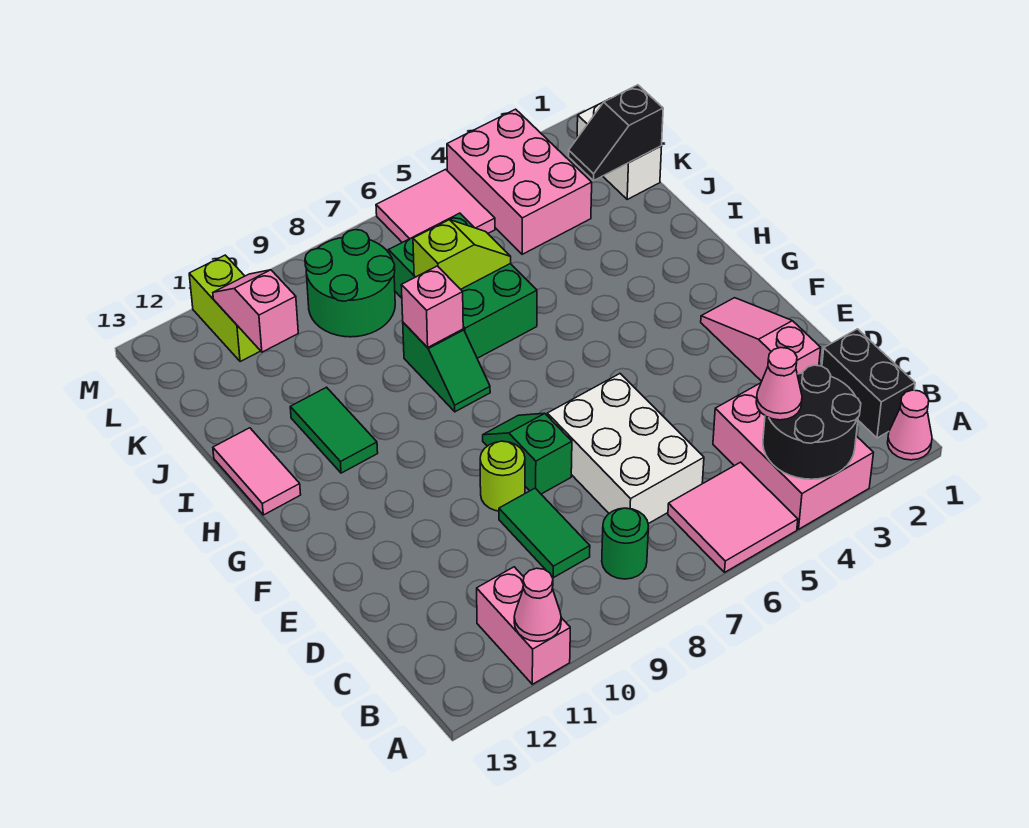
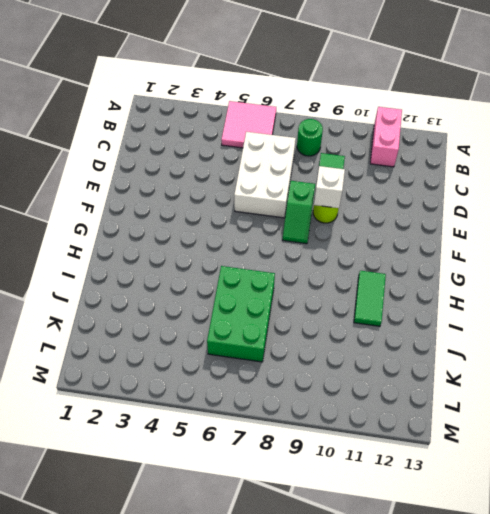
white 1x1 brick [314,166,345,208] -> none
none -> pink 1x1 cone [888,390,932,460]
none -> pink 2x3 brick [713,383,873,529]
none -> black 1x2 brick [822,329,915,438]

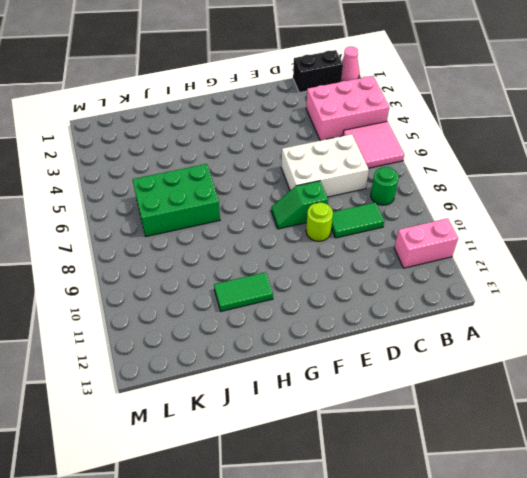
none -> pink 1x3 slope [701,298,821,381]
none -> green 1x2 slope [403,323,490,412]
none -> pink 1x2 tile [213,428,301,515]

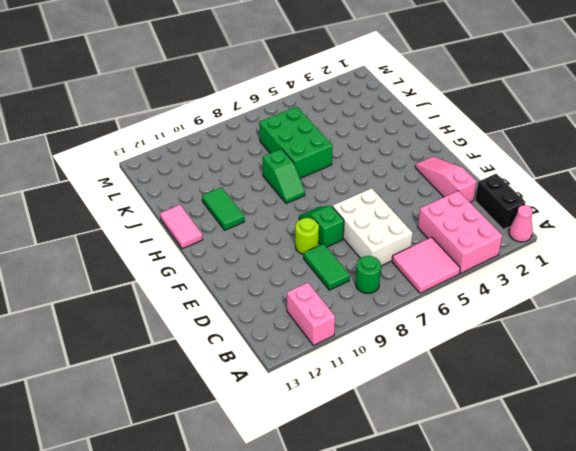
none -> white 1x2 brick [577,102,662,199]
none -> pink 2x3 brick [447,109,592,254]
none -> green 2x2 round brick [305,230,395,337]

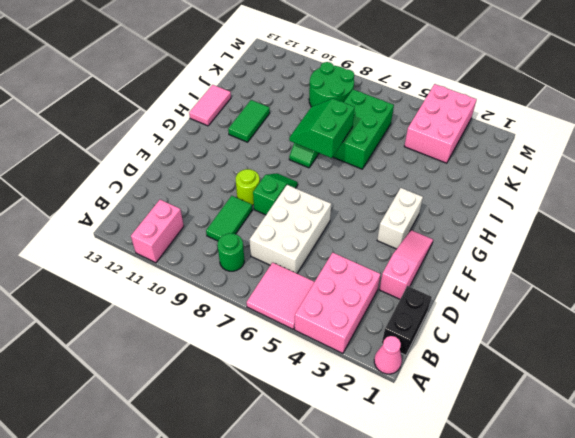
white 1x2 brick [377,188,423,249] -> white 1x2 brick moved to [577,102,662,199]
green 2x2 slope [289,99,355,158] -> pink 1x1 brick [401,266,463,348]
none -> pink 2x2 tile [376,169,495,242]
none -> lime 1x2 brick [189,255,260,362]
none -> black 2x2 round brick [763,365,861,479]

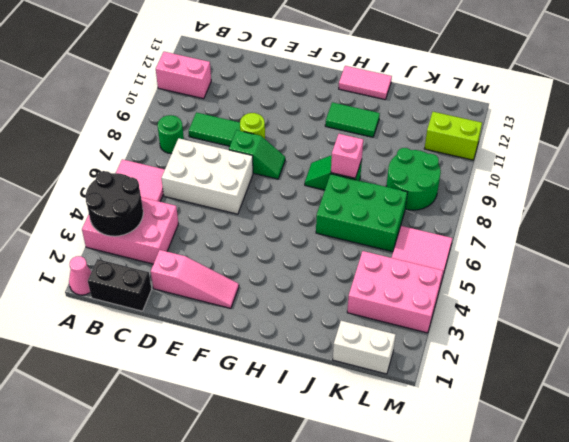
none -> pink 1x1 cone [514,568,561,641]
none -> lime 1x2 slope [413,220,511,289]
none -> black 1x2 slope [569,85,663,181]

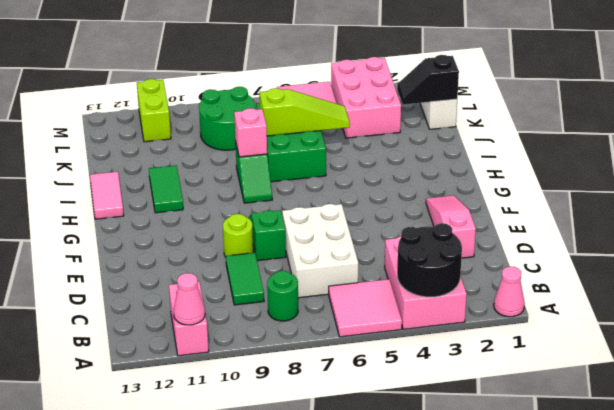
lime 1x3 slope [260,88,350,136] -> lime 1x2 slope [413,220,511,289]
none -> black 1x2 brick [822,329,915,438]
none -> pink 1x2 slope [213,270,298,352]
none -> pink 1x1 cone [756,348,802,420]

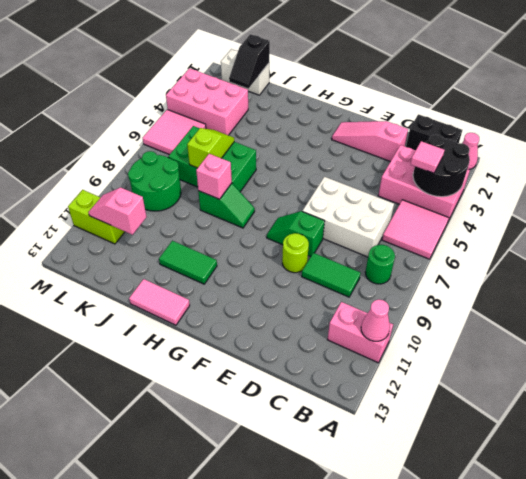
pink 1x1 tile [410,141,444,173] -> pink 1x1 cone [756,348,802,420]

